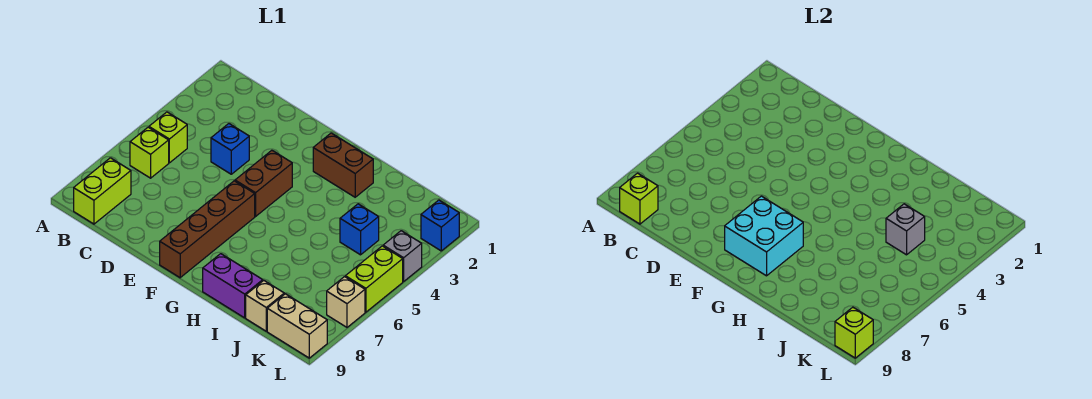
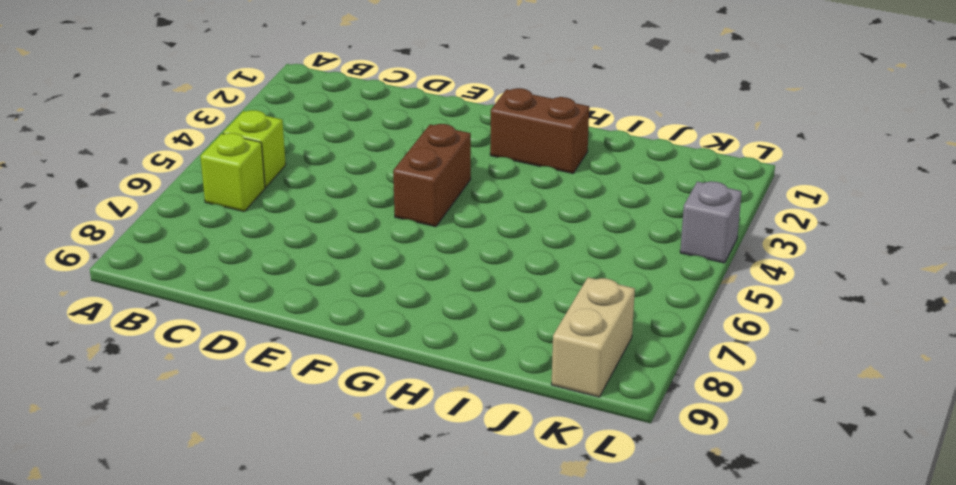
tan 1x2 brick [552,277,635,397] -> tan 1x2 brick turned to [267,294,327,358]
none -> lime 1x2 brick [74,158,131,224]
none -> blue 1x1 brick [211,124,249,174]
none -> brown 1x4 brick [160,181,255,278]

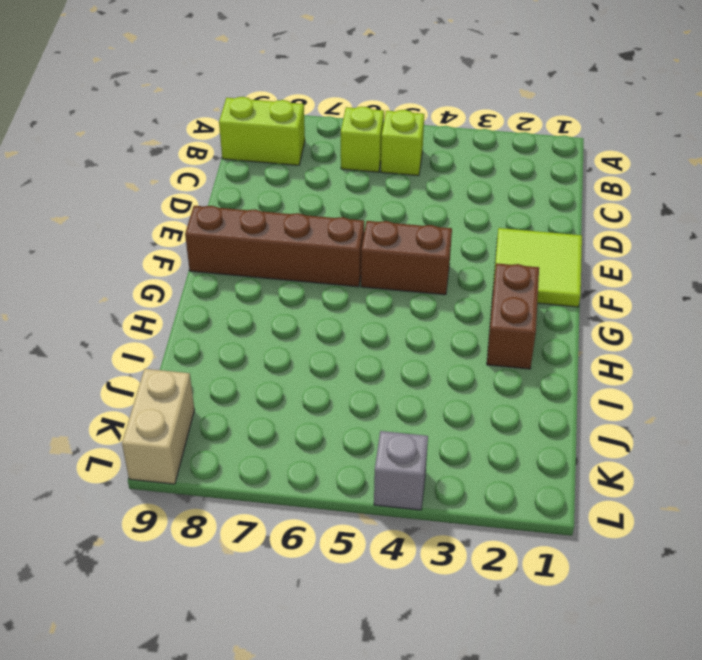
lime 2x2 tile [493,228,582,307] -> none
none -> blue 1x1 brick [211,124,249,174]
none -> purple 1x2 brick [203,254,263,318]
none -> blue 1x1 brick [340,204,379,255]

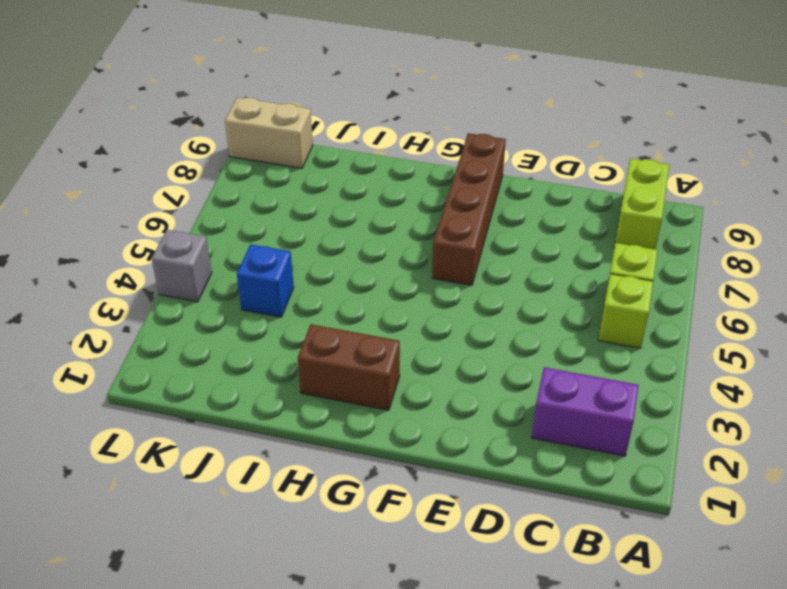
purple 1x2 brick [532,367,639,456] -> purple 1x2 brick moved to [203,254,263,318]
none -> blue 1x1 brick [211,124,249,174]
none -> brown 1x2 brick [235,150,292,216]
none -> tan 1x1 brick [246,281,284,331]

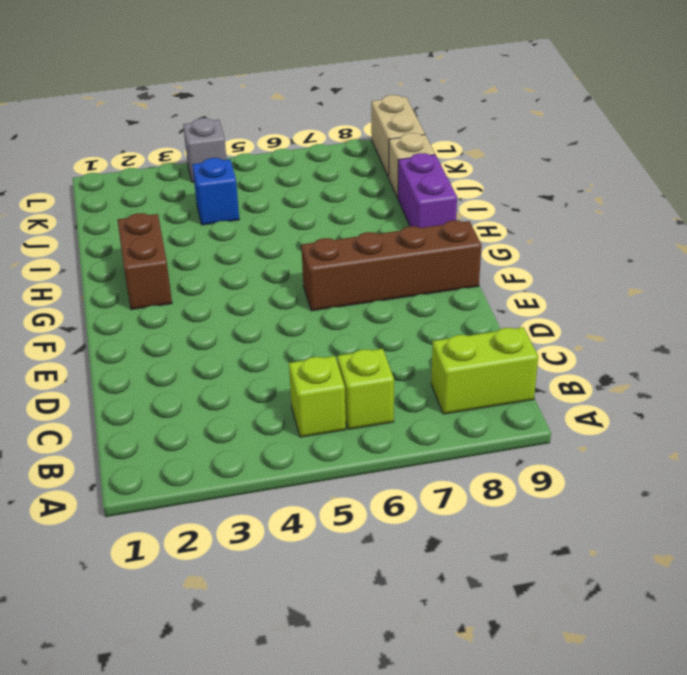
none -> blue 1x1 brick [211,124,249,174]
none -> brown 1x2 brick [235,150,292,216]
none -> blue 1x1 brick [421,200,459,251]

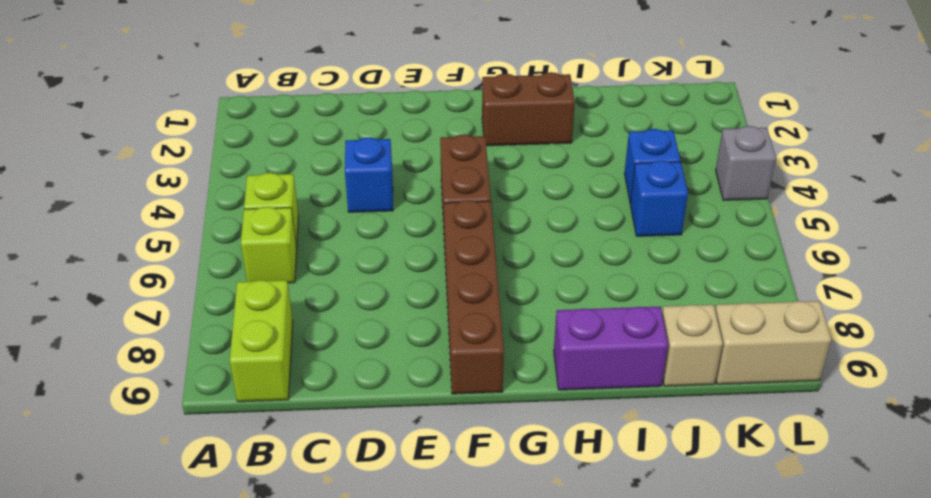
blue 1x1 brick [630,161,688,236] -> blue 1x1 brick moved to [421,200,459,251]
none -> lime 1x2 brick [345,246,403,312]
none -> tan 1x1 brick [327,277,365,327]
none -> lime 1x1 brick [620,173,658,224]

